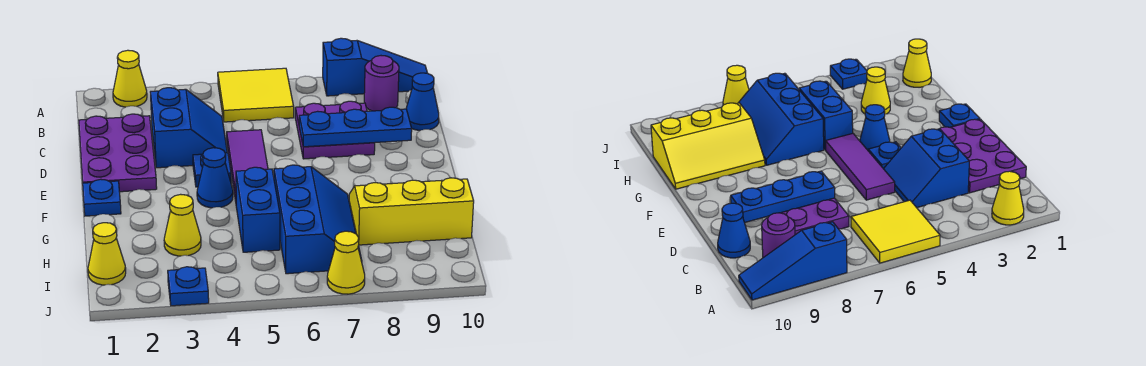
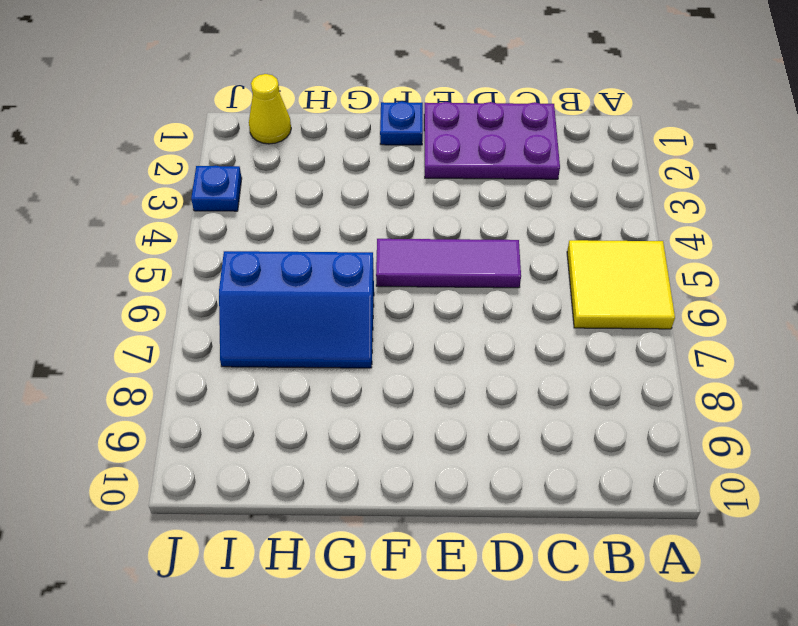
none -> yellow 1x1 cone [113,50,147,107]
none -> blue 1x3 slope [323,38,427,96]
none -> purple 1x1 round brick [364,56,399,111]

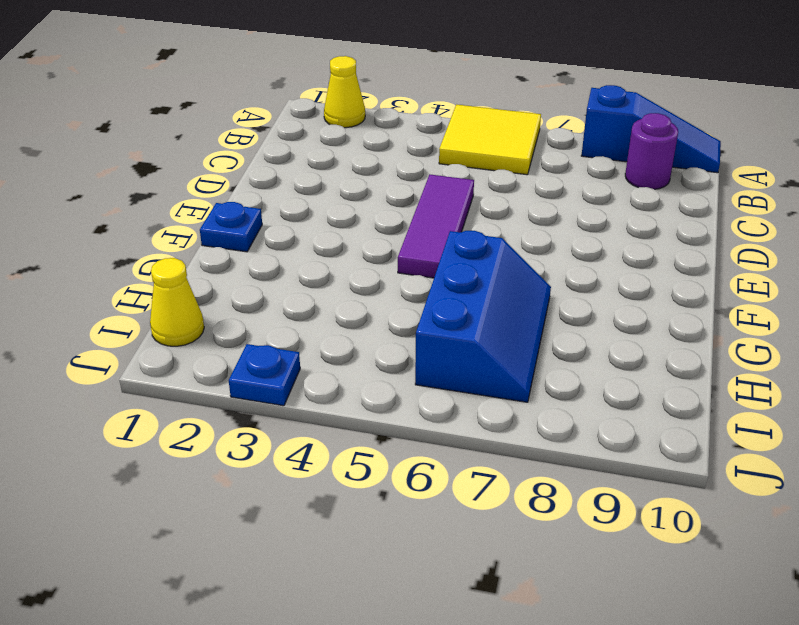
none -> purple 2x3 plate [79,114,157,192]
none -> blue 2x2 slope [150,88,227,168]
none -> purple 2x2 plate [295,101,375,159]

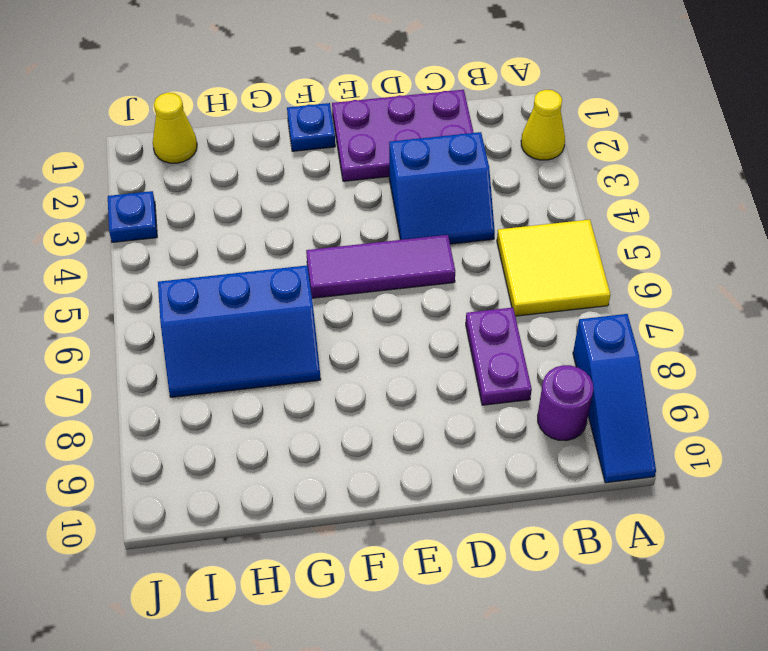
purple 1x2 plate [466,308,532,405] -> purple 2x2 plate [295,101,375,159]
none -> blue 1x1 cone [406,73,439,130]
none -> blue 1x1 plate [193,153,231,187]
none -> blue 1x1 cone [197,148,233,208]

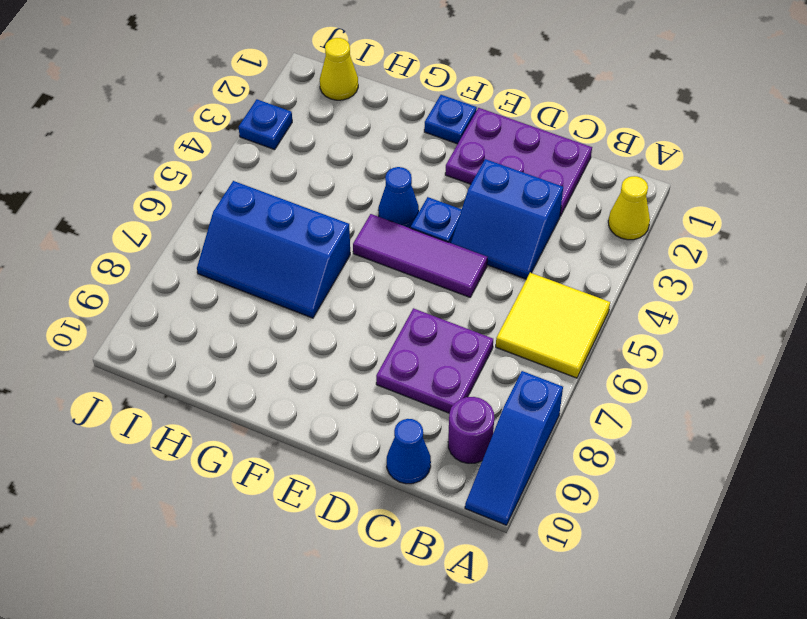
none -> blue 1x2 brick [236,167,280,252]
none -> yellow 2x3 slope [349,178,474,245]
none -> yellow 1x1 cone [164,194,201,256]

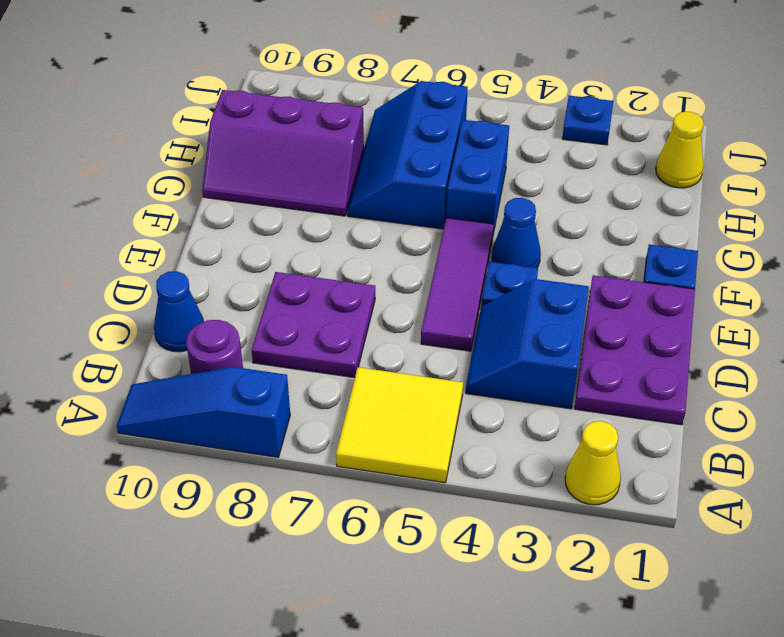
purple 2x3 slope [202,90,364,216] -> yellow 2x3 slope [349,178,474,245]
none -> yellow 1x1 cone [164,194,201,256]
none -> yellow 1x1 cone [327,231,365,294]
none -> blue 1x3 plate [299,107,412,147]

